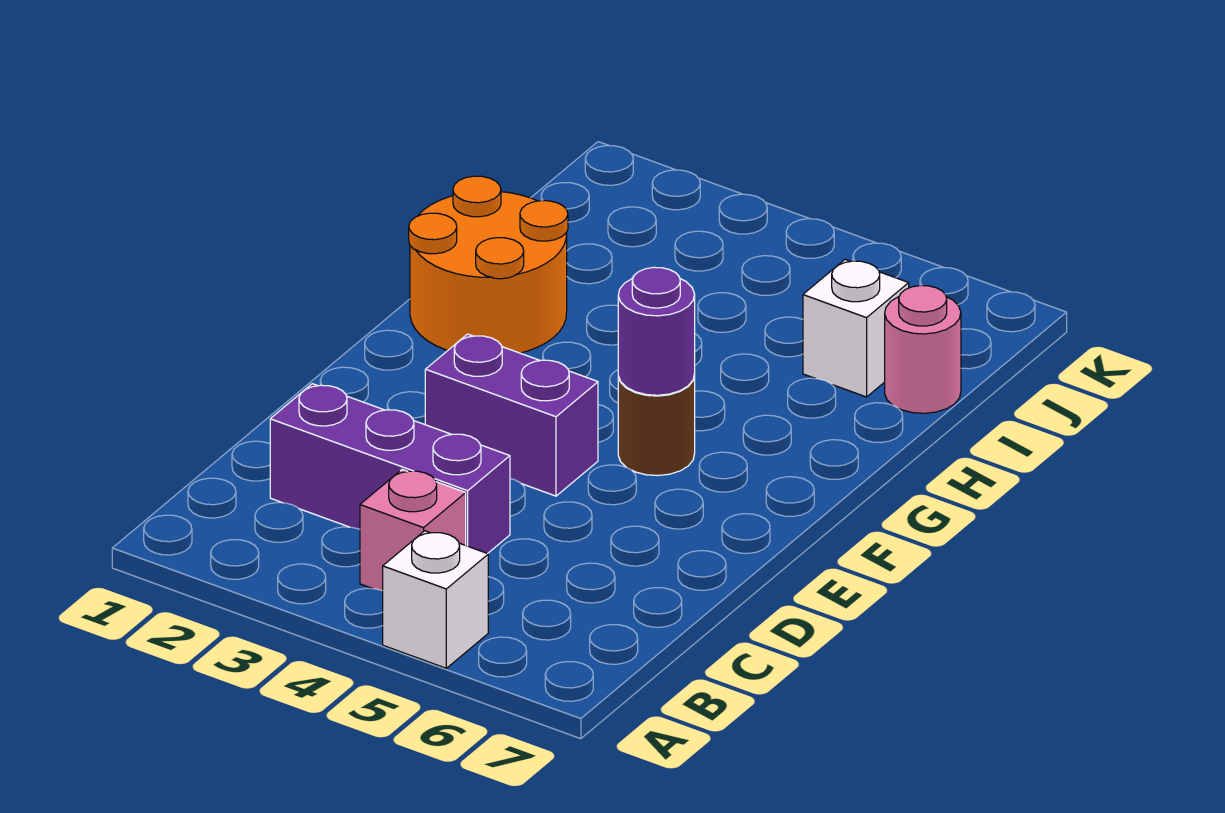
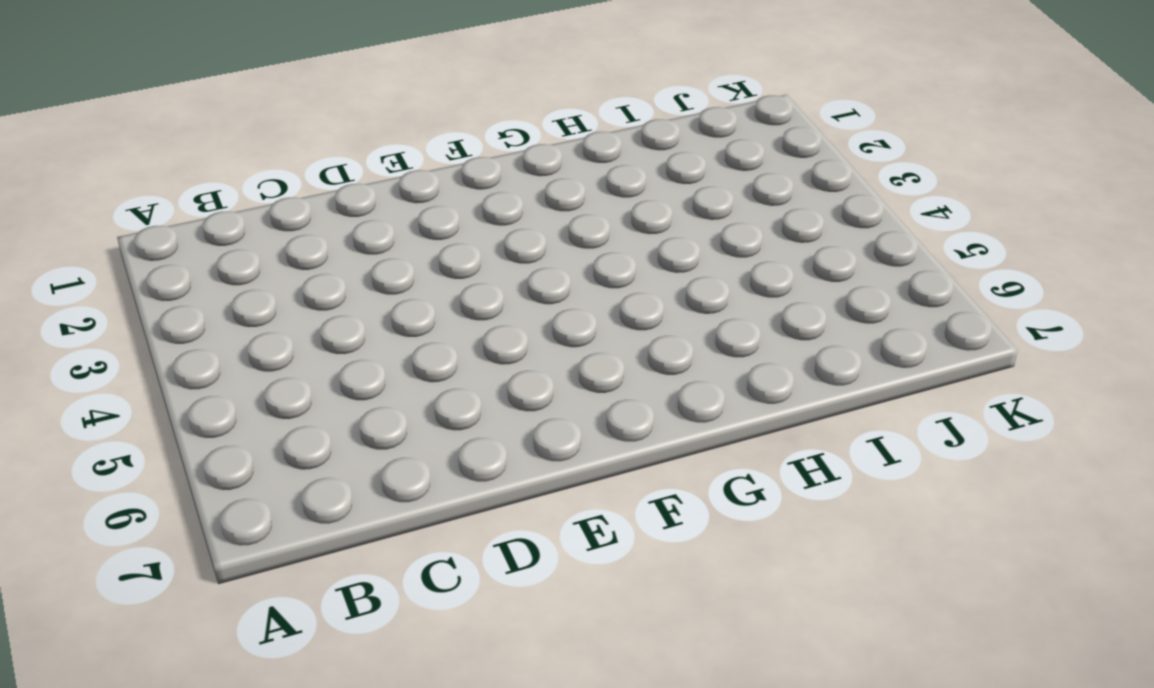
none -> white 1x1 brick [383,531,488,668]
none -> pink 1x1 brick [360,470,466,591]

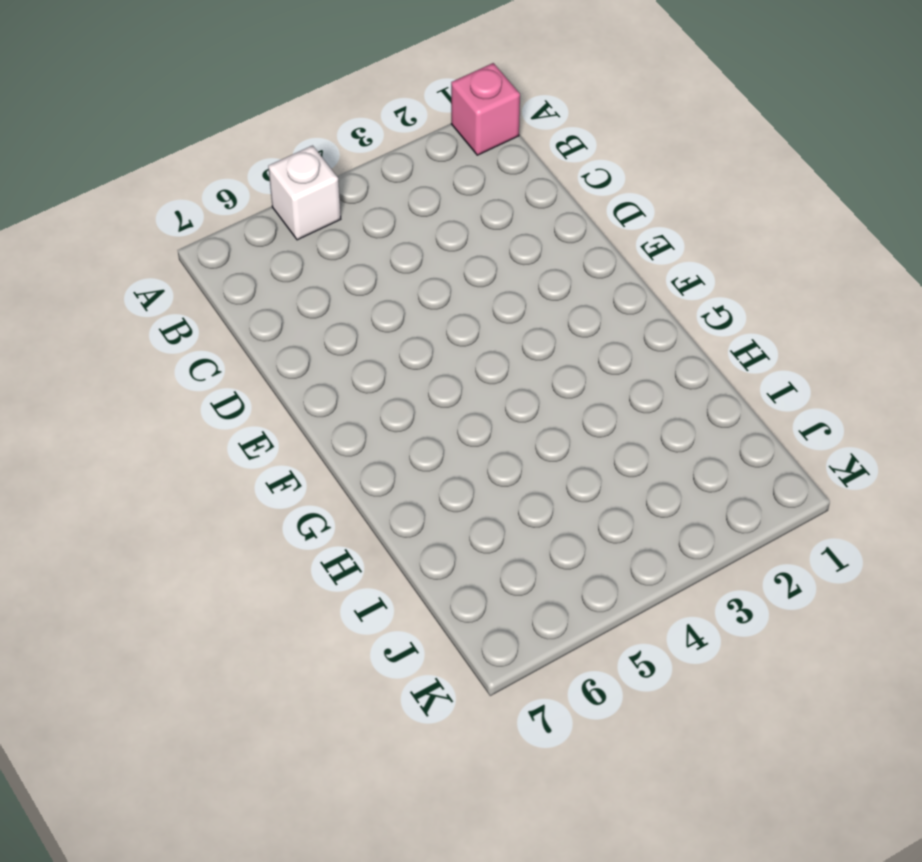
pink 1x1 brick [451,63,520,155] -> pink 1x1 brick moved to [360,470,466,591]
none -> purple 1x3 brick [270,384,510,554]
none -> purple 1x2 brick [425,334,598,496]

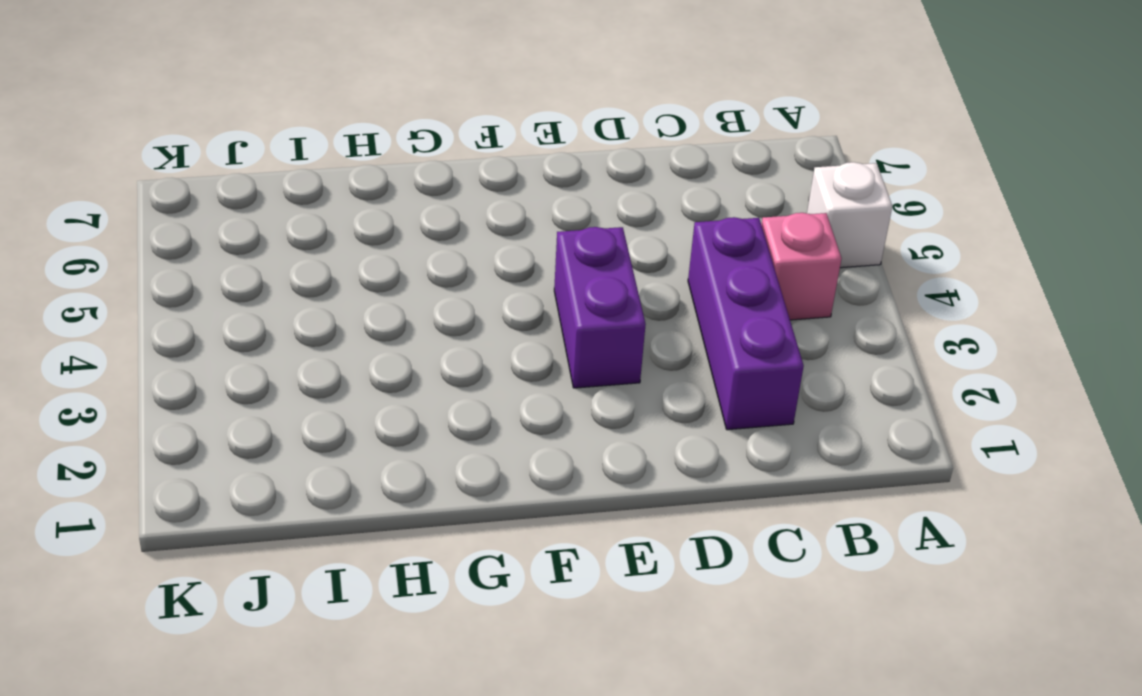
none -> brown 1x1 round brick [618,375,695,476]
none -> orange 2x2 round brick [409,176,568,353]

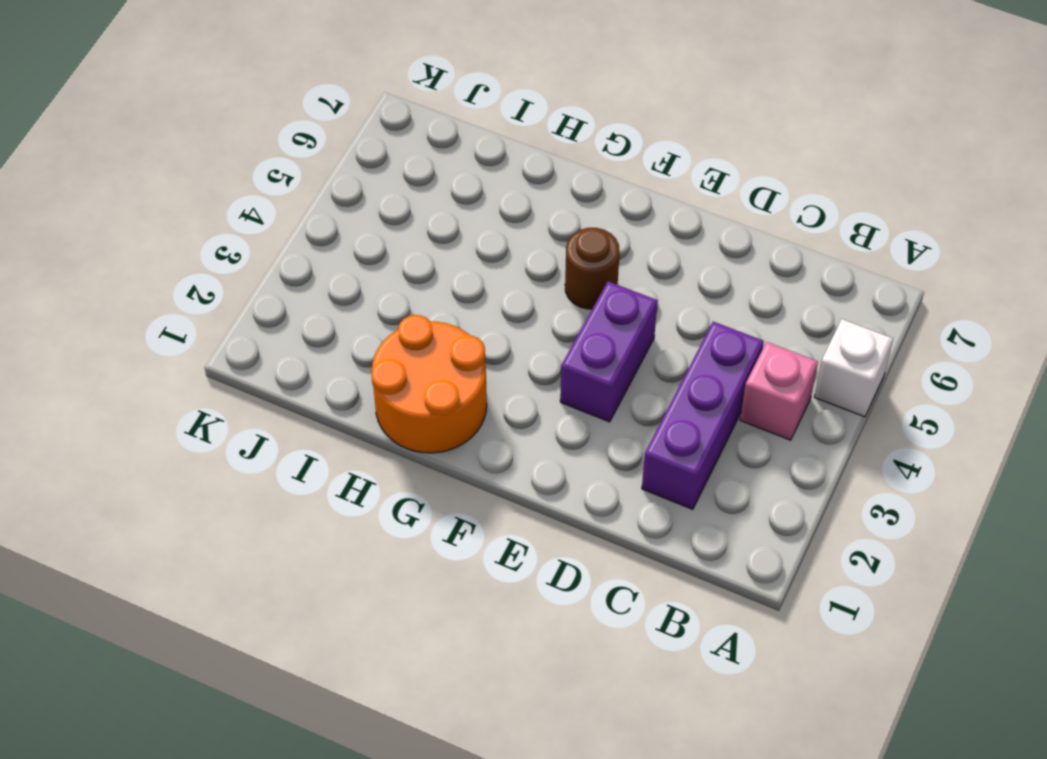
none -> white 1x1 brick [803,260,909,397]
none -> pink 1x1 round brick [885,286,961,413]

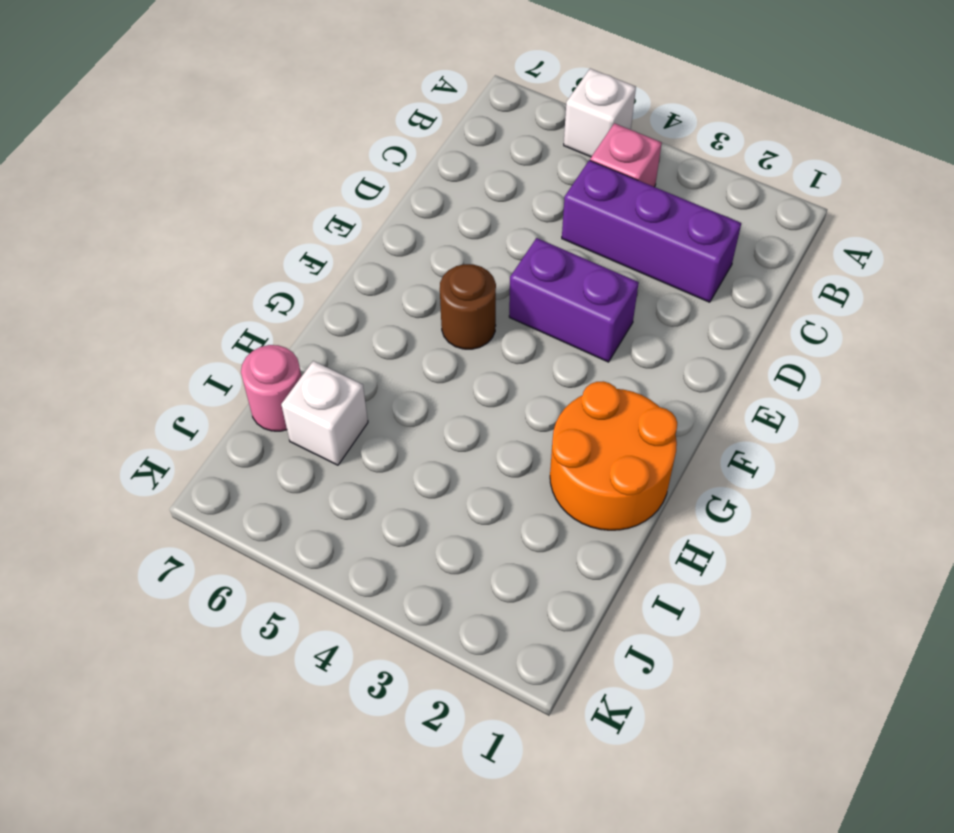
none -> purple 1x1 round brick [618,267,695,395]

